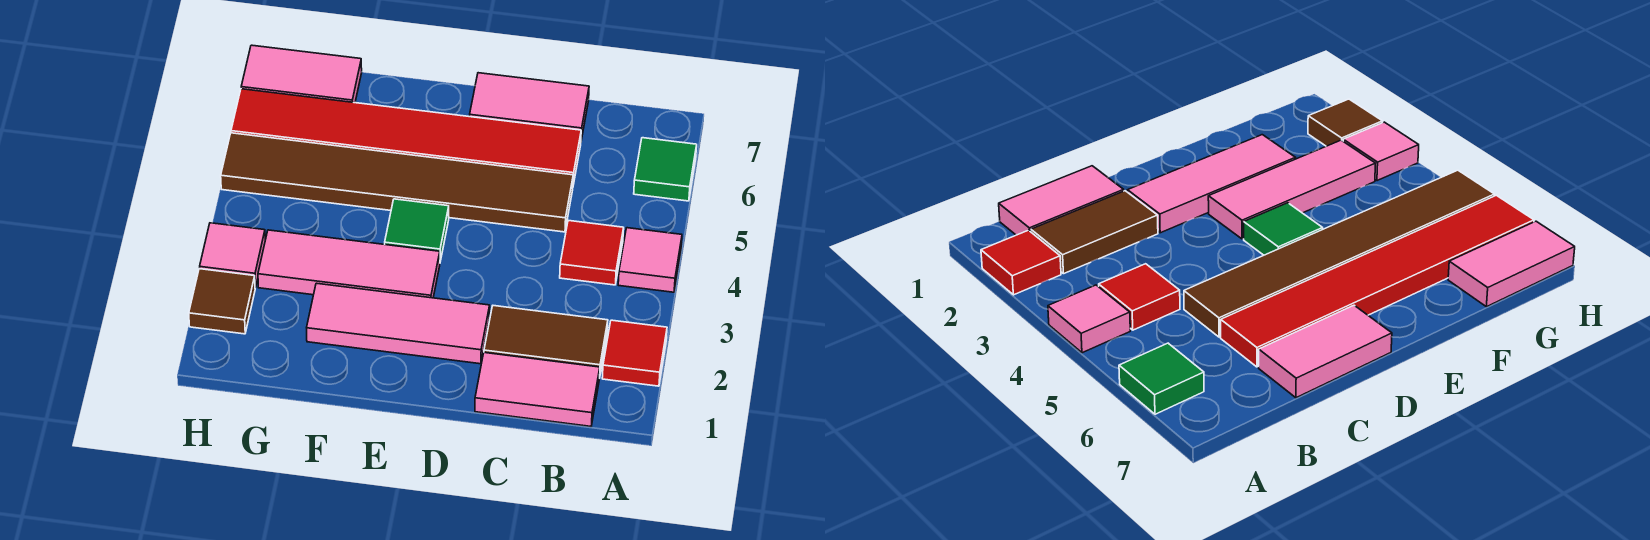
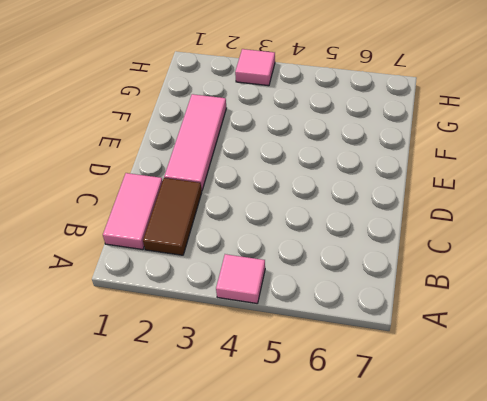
none -> red 1x1 tile [602,320,667,386]
none -> green 1x1 tile [634,138,697,201]
none -> red 1x1 tile [560,220,624,285]

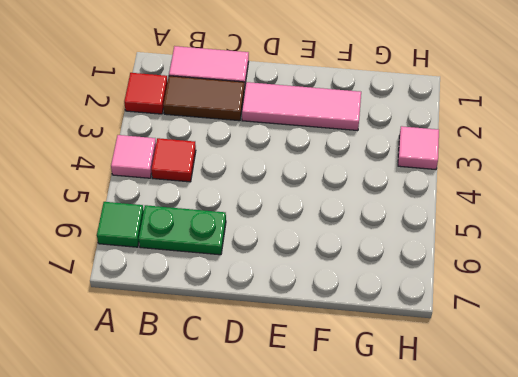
green 1x2 plate [139,205,226,255] -> red 1x6 tile [231,89,581,185]
none -> brown 1x6 tile [221,133,573,232]
none -> pink 1x2 tile [470,73,589,140]
none -> pink 1x3 tile [258,230,440,298]

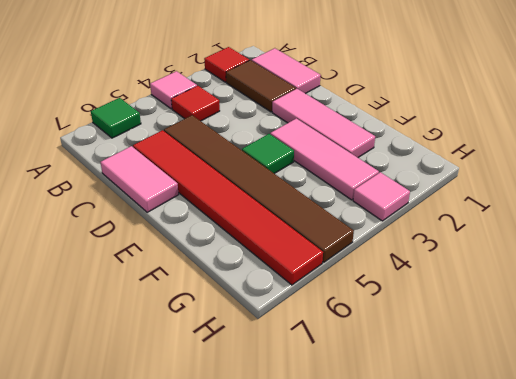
none -> pink 1x2 tile [241,45,362,103]
none -> brown 1x1 tile [189,269,255,334]

